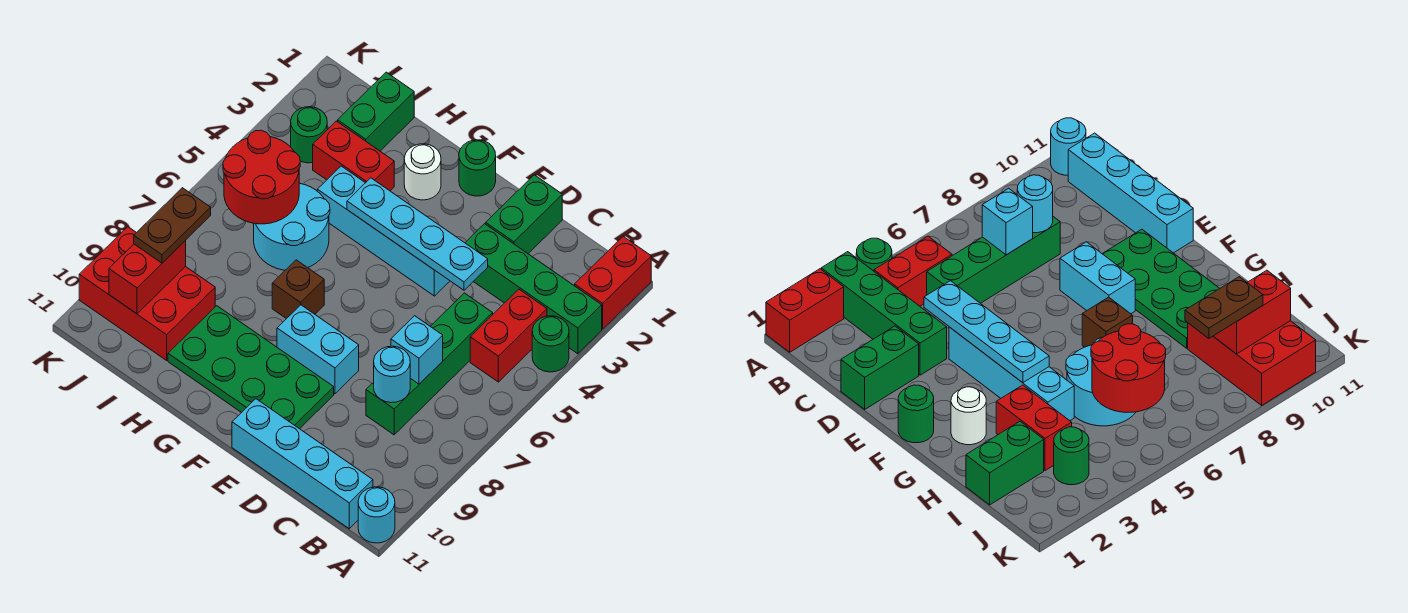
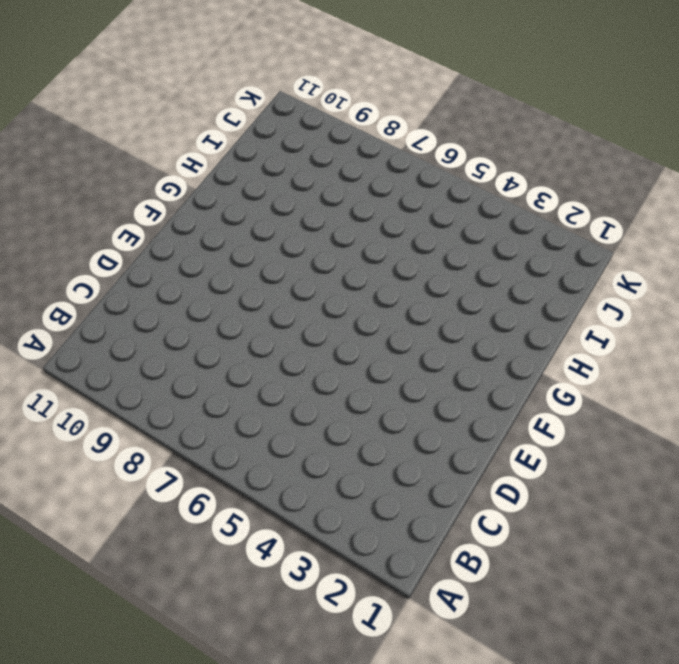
none -> red 1x2 brick [575,237,651,329]
none -> green 1x4 brick [465,224,602,354]
none -> green 1x1 round brick [532,316,569,372]

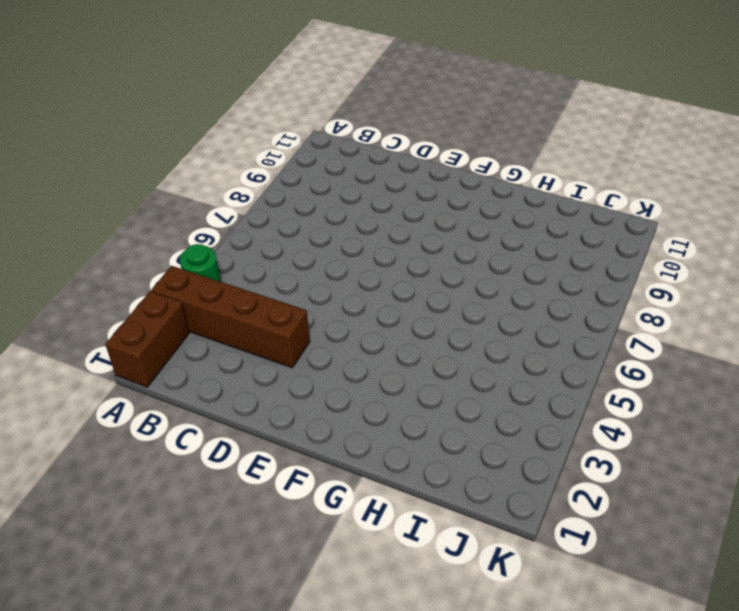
brown 1x2 brick [105,291,189,387] -> red 1x2 brick [575,237,651,329]
brown 1x4 brick [151,266,310,368] -> green 1x4 brick [465,224,602,354]
none -> cyan 1x1 round brick [358,487,395,543]
none -> red 1x2 brick [470,289,547,382]
none -> cyan 1x4 brick [232,399,373,529]

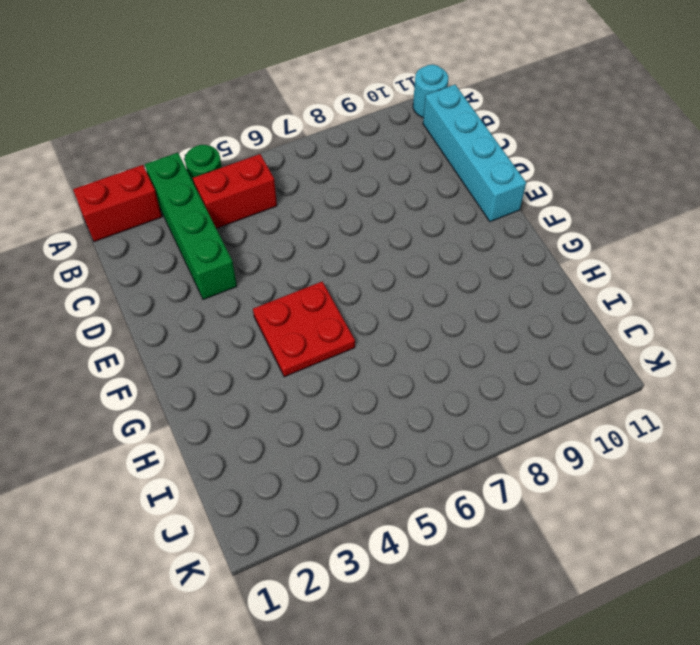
red 2x2 plate [253,282,355,377] -> cyan 1x4 brick [317,166,450,296]
none -> green 1x4 brick [366,293,493,435]
none -> green 1x2 brick [486,175,562,254]
none -> cyan 1x2 brick [277,305,359,394]

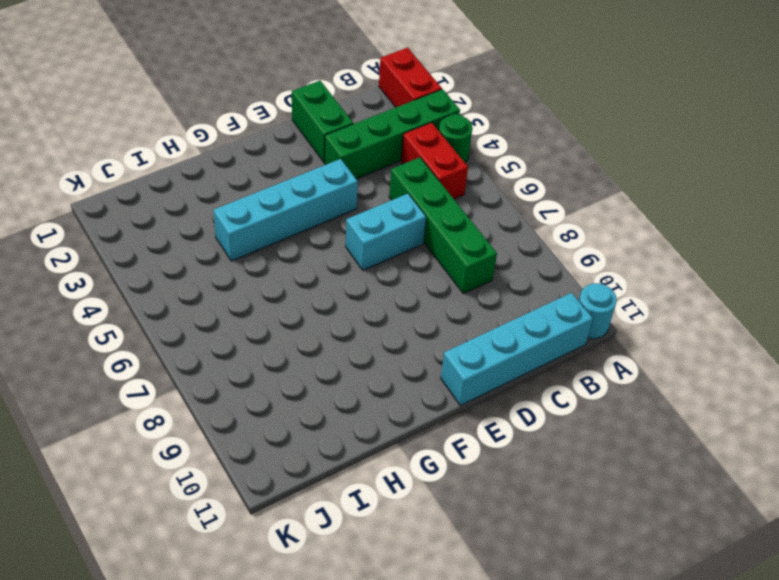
cyan 1x2 brick [346,194,426,270] -> cyan 1x2 brick moved to [277,305,359,394]
none -> green 2x4 plate [168,306,334,429]
none -> green 1x1 round brick [459,140,496,196]
none -> white 1x1 round brick [404,144,441,200]

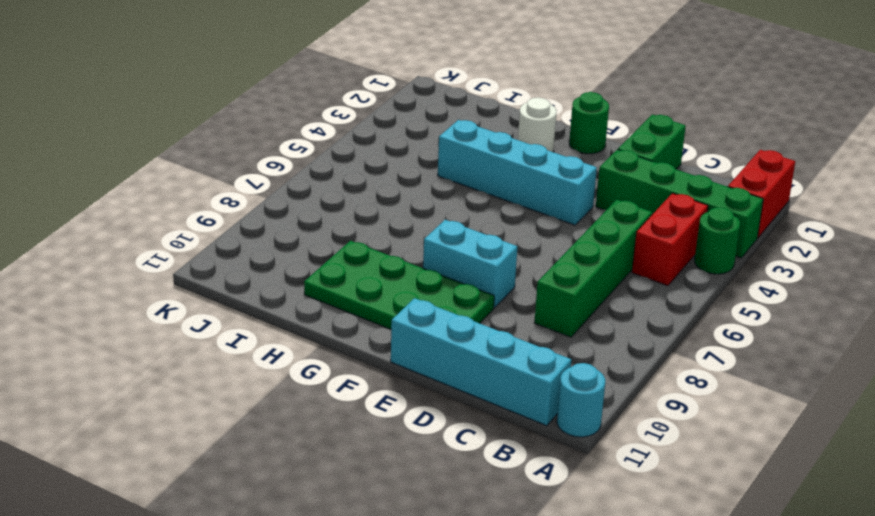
none -> brown 1x1 brick [272,260,324,319]
none -> red 1x2 brick [313,121,394,191]
none -> cyan 2x2 round brick [254,183,330,270]

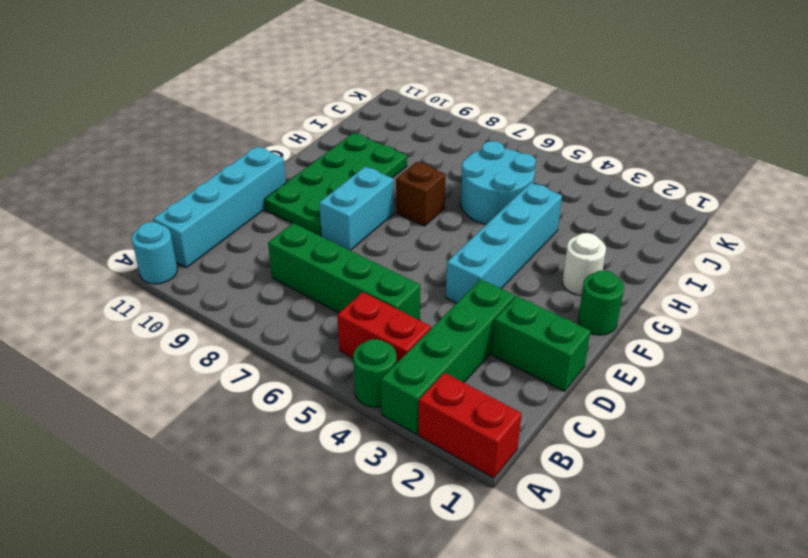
none -> red 1x2 brick [313,121,394,191]
none -> green 1x2 brick [338,72,414,151]
none -> red 2x3 brick [79,227,215,360]

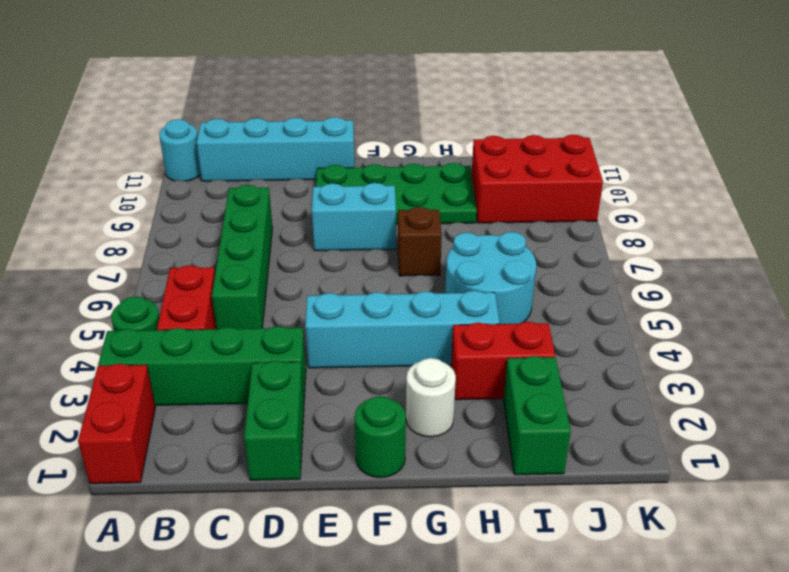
none -> green 1x1 round brick [291,107,327,163]
none -> cyan 1x1 brick [391,316,443,384]
none -> cyan 1x1 round brick [374,346,410,403]

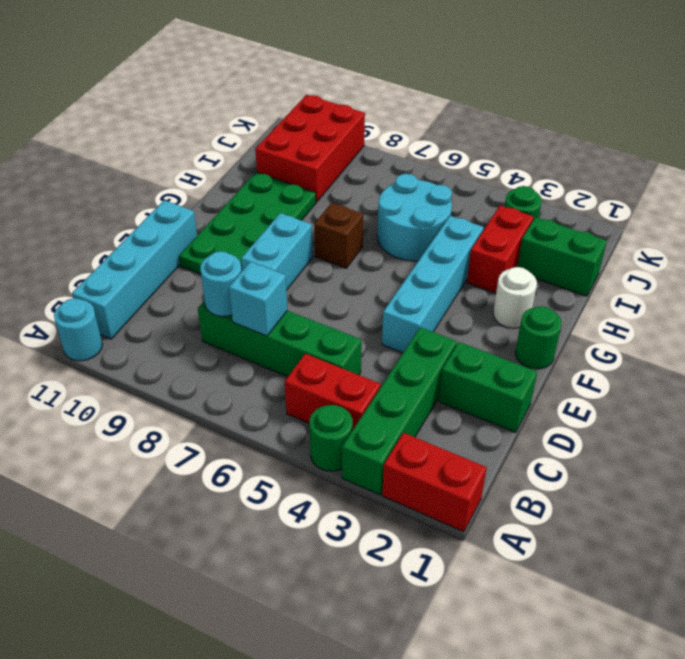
none -> cyan 1x4 plate [347,178,488,290]
none -> red 2x2 round brick [223,130,300,224]
none -> red 1x2 brick [109,241,186,314]

